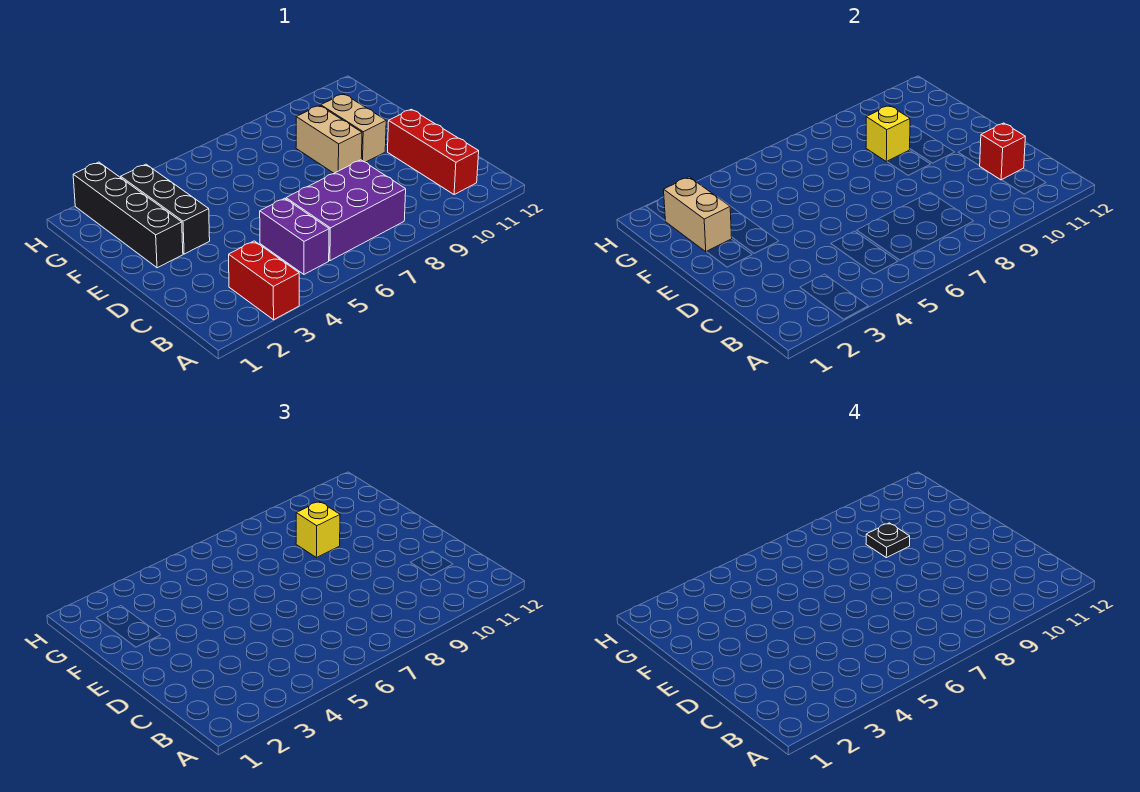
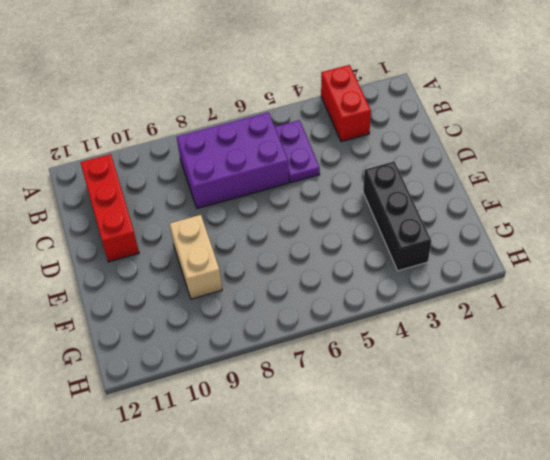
purple 1x2 plate [275,120,320,183] -> purple 1x2 brick [260,198,329,274]
none -> black 1x4 brick [73,162,183,268]
none -> tan 1x2 brick [321,94,386,162]
none -> red 1x1 brick [980,123,1025,180]

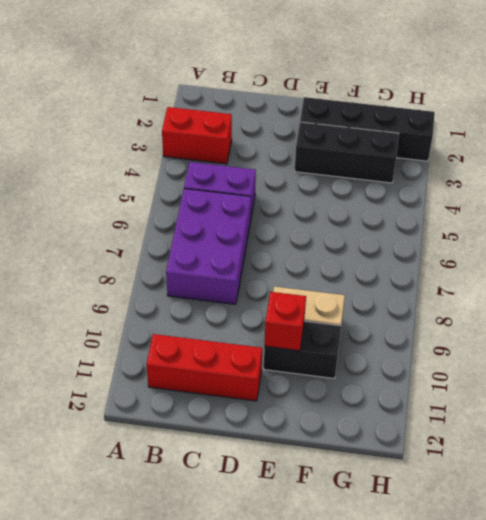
black 1x2 brick [264,321,341,379] -> tan 1x2 brick [321,94,386,162]
red 1x1 brick [265,292,306,351] -> red 1x1 brick moved to [980,123,1025,180]
none -> tan 1x2 brick [664,177,732,252]
none -> yellow 1x1 brick [866,105,910,162]
none -> yellow 1x1 brick [296,501,340,558]

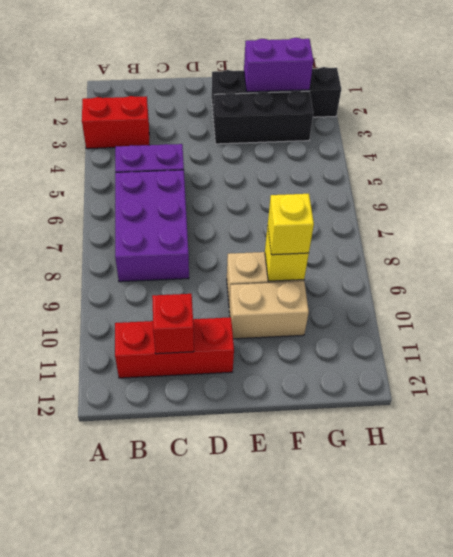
purple 1x2 brick [244,38,313,92] -> tan 1x2 brick [664,177,732,252]
none -> black 1x1 plate [866,523,910,558]

